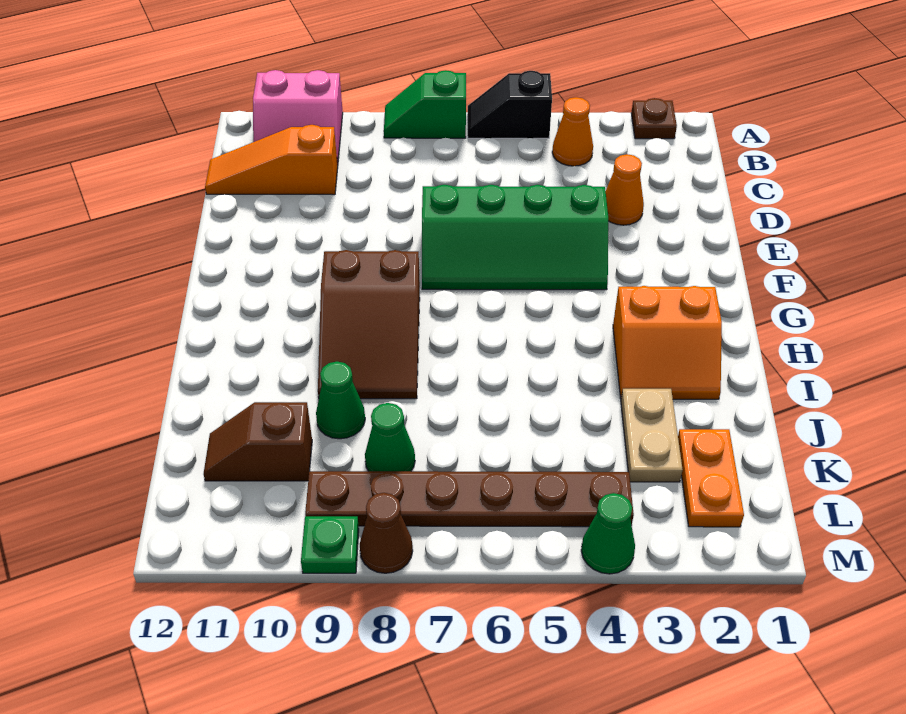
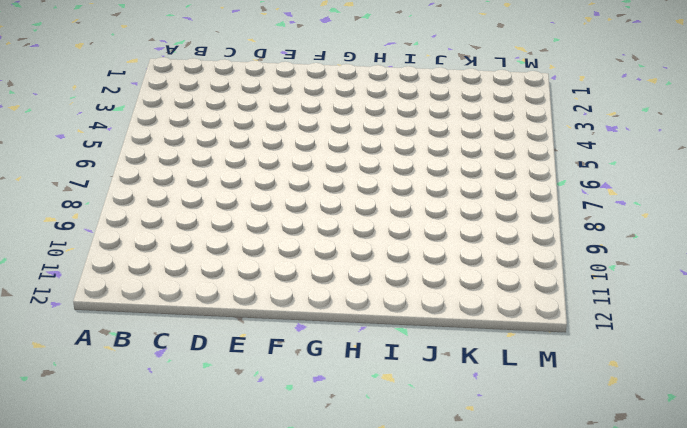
none -> brown 1x1 plate [631,98,677,139]
none -> black 1x2 slope [468,71,552,138]
none -> green 1x2 slope [384,70,466,138]

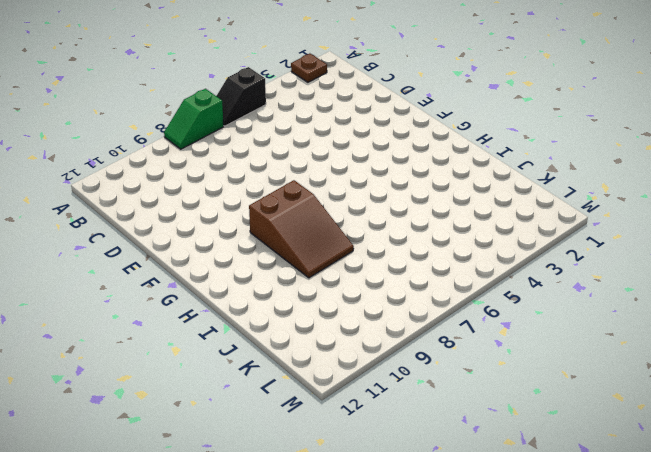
none -> pink 2x2 slope [253,70,343,165]
none -> orange 1x1 cone [552,97,593,166]
none -> orange 1x3 slope [205,125,338,195]

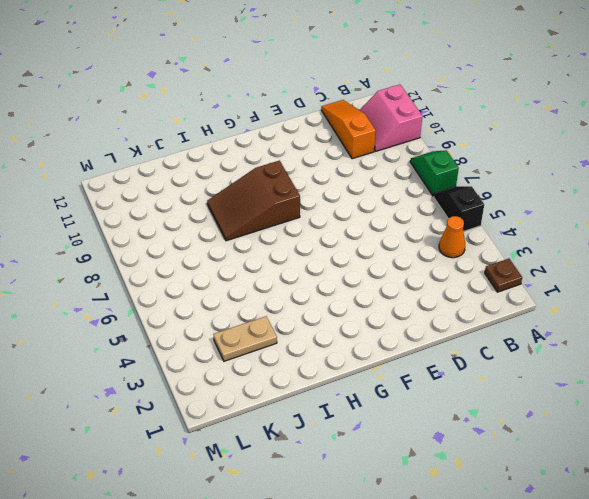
none -> orange 1x1 cone [606,154,644,225]
none -> green 2x4 slope [422,185,608,290]
none -> orange 2x2 slope [613,286,722,399]

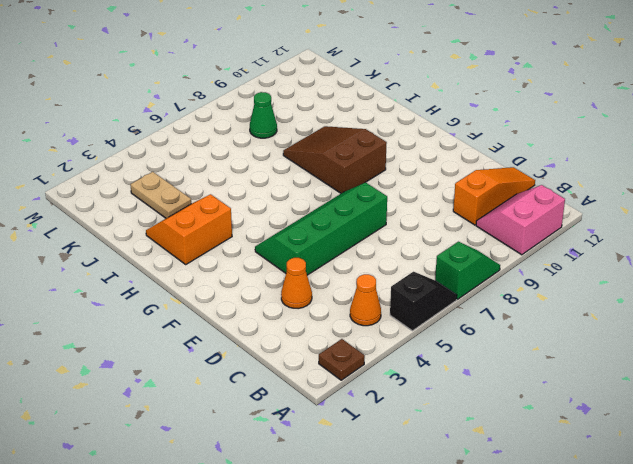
none -> green 1x1 cone [316,361,365,439]
none -> orange 1x2 plate [678,429,744,527]
none -> brown 1x2 slope [204,402,312,481]

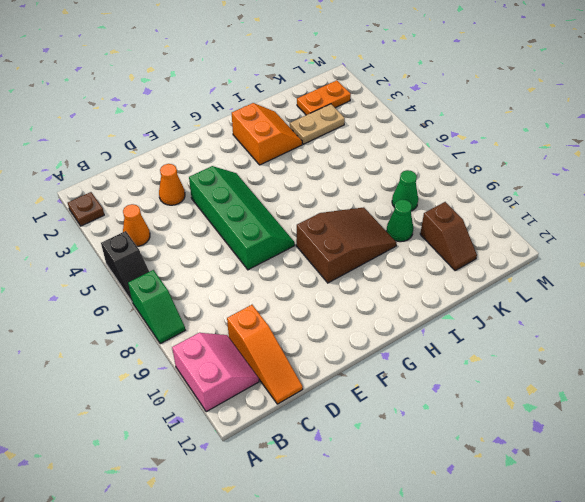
none -> brown 1x6 plate [305,471,634,527]
none -> green 1x1 cone [581,493,635,574]
none -> brown 1x1 cone [360,493,413,573]

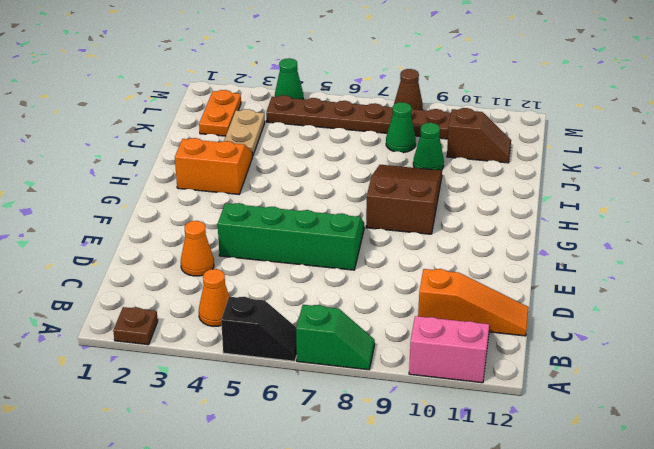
none -> green 1x1 plate [301,516,359,573]

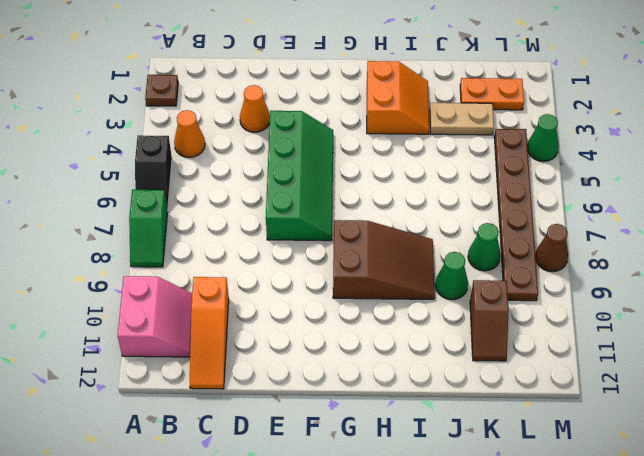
none -> green 1x1 plate [301,516,359,573]

